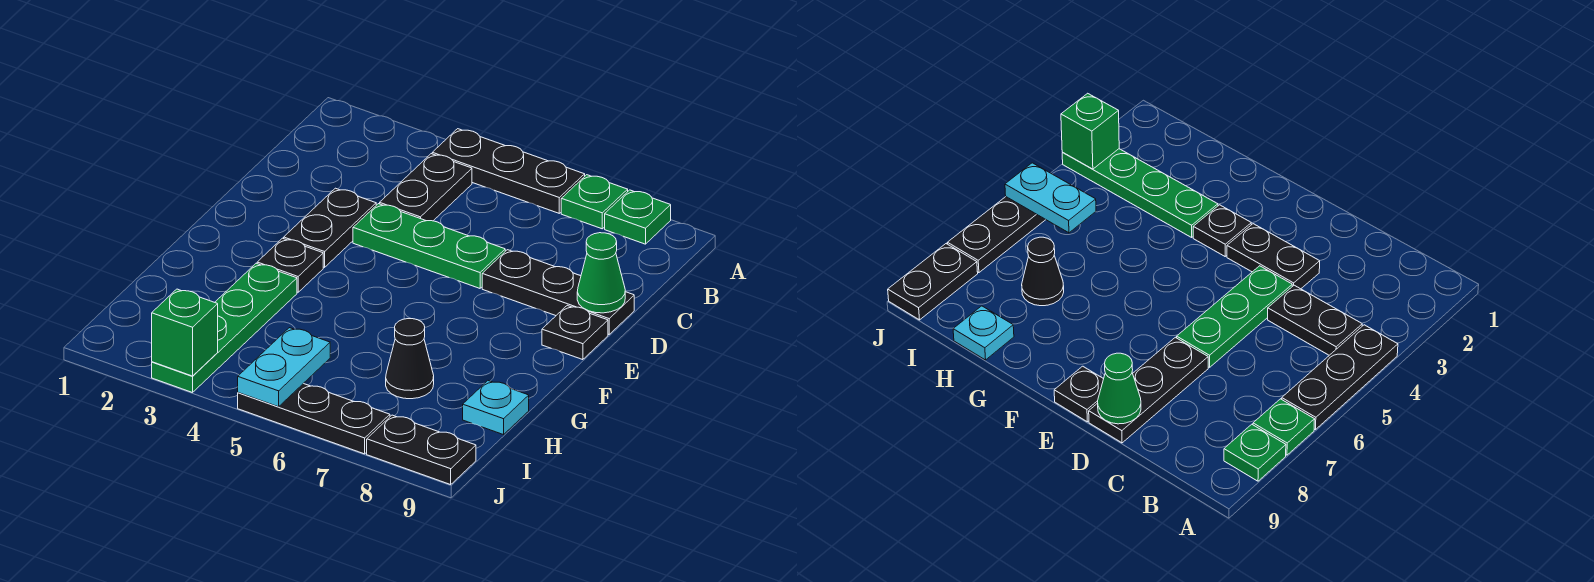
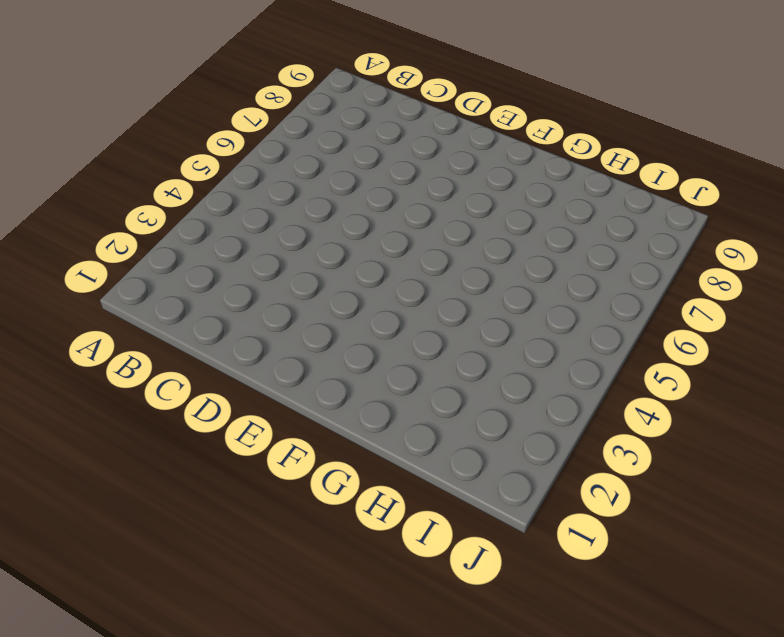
none -> black 1x3 plate [432,129,585,213]
none -> green 1x1 plate [561,175,628,229]
none -> green 1x1 plate [605,190,671,244]

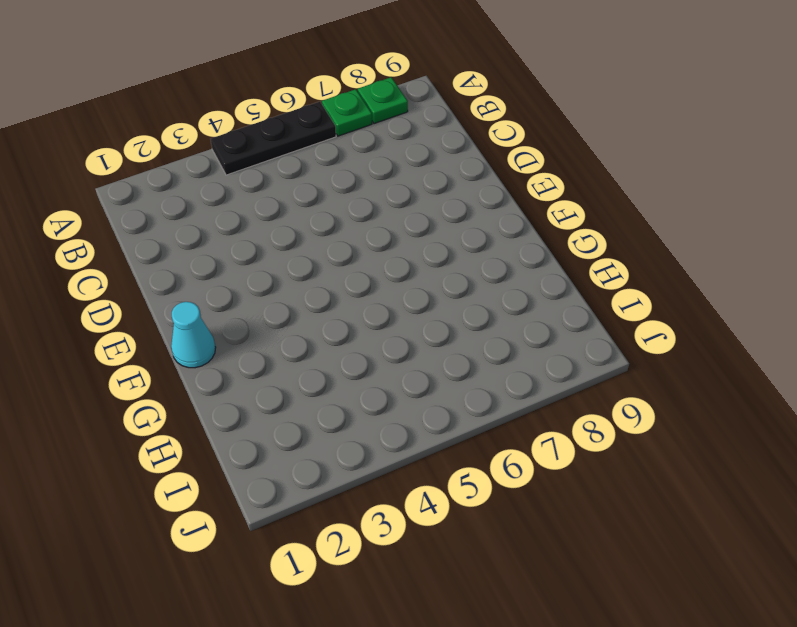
cyan 1x1 cone [171,302,216,368] -> none
none -> black 1x2 plate [380,154,472,221]
none -> black 1x2 plate [284,188,376,267]
none -> green 1x3 plate [353,204,505,288]

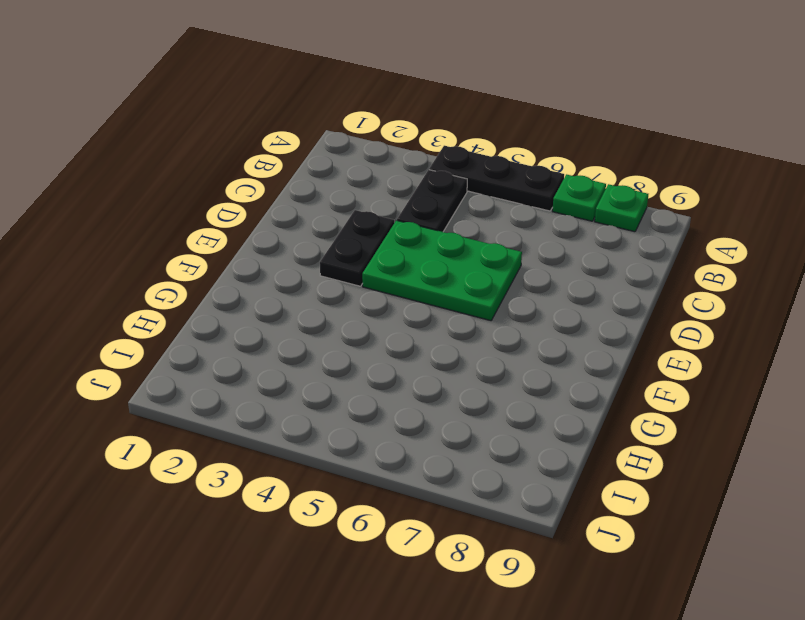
green 2x3 plate [362,220,522,321] -> green 1x3 plate [353,204,505,288]
none -> black 1x3 plate [482,250,634,334]
none -> black 1x1 plate [542,305,608,360]
none -> black 1x1 plate [257,238,323,292]

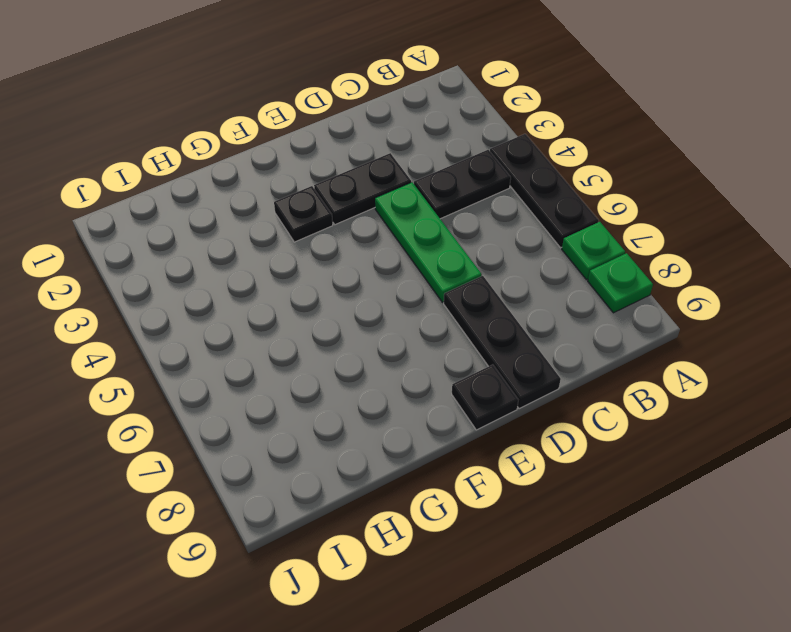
none -> green 1x4 plate [152,263,297,393]
none -> black 1x1 cone [386,319,434,399]
none -> cyan 1x1 plate [463,381,529,435]

